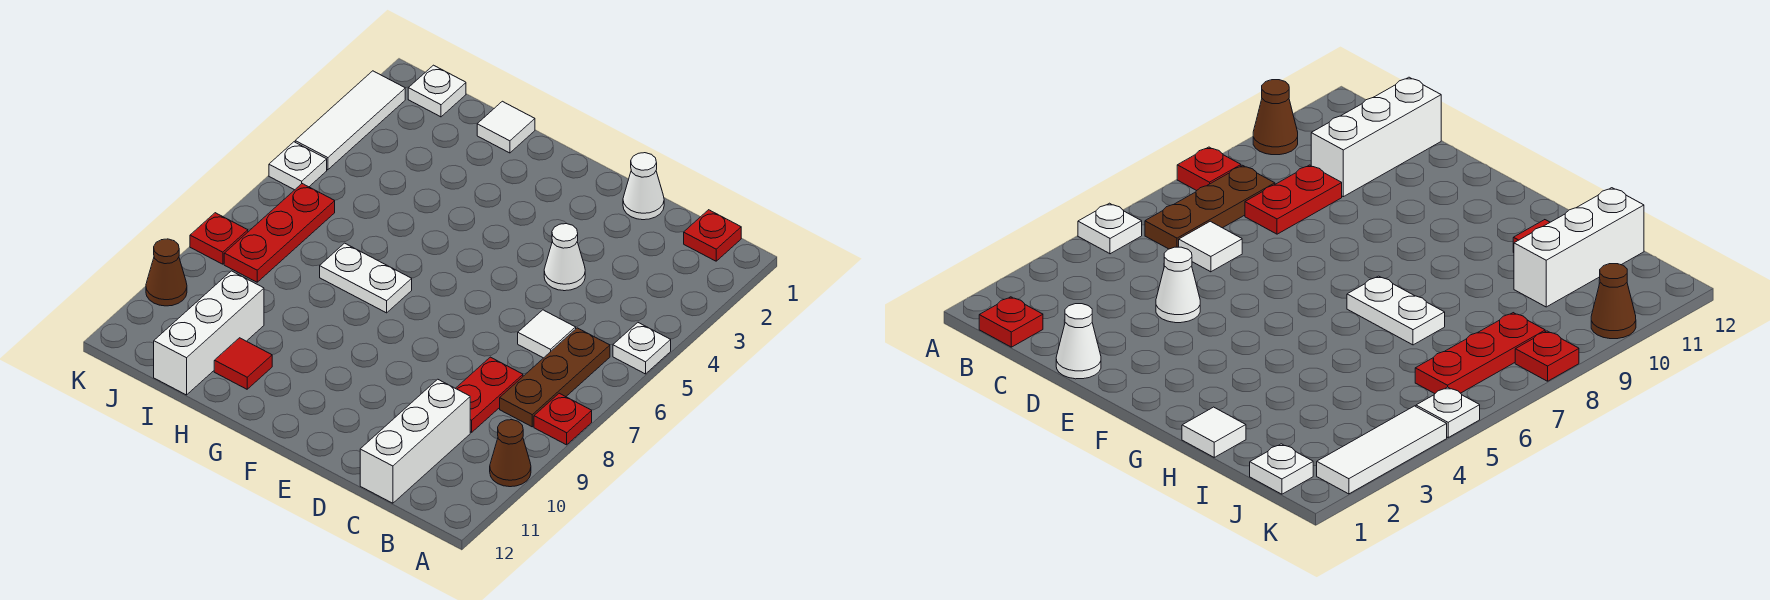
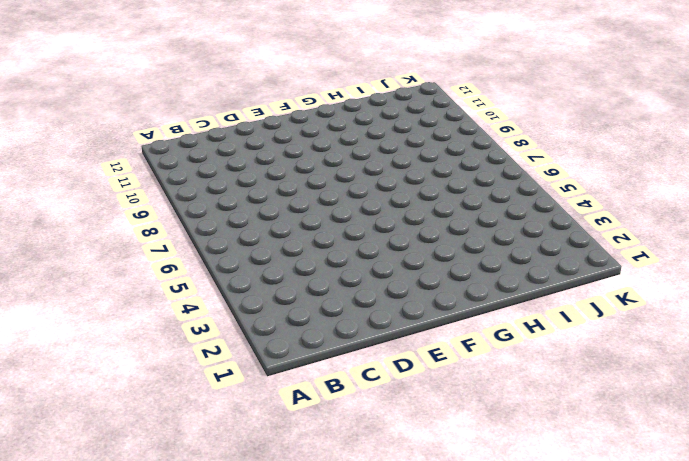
none -> white 1x1 plate [613,323,671,374]
none -> red 1x1 plate [534,393,592,445]
none -> brown 1x1 cone [490,420,531,487]

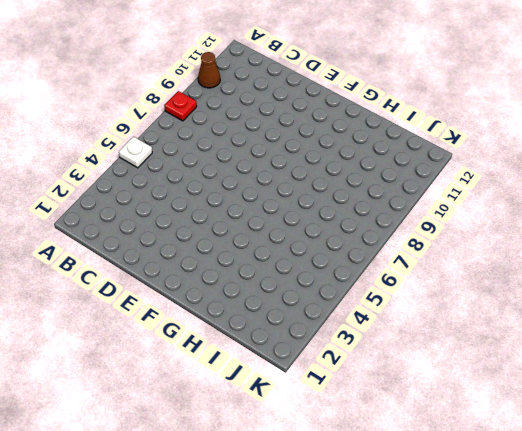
none -> red 1x1 plate [684,210,741,261]
none -> brown 1x3 plate [500,328,610,427]
none -> white 1x1 tile [518,310,576,358]

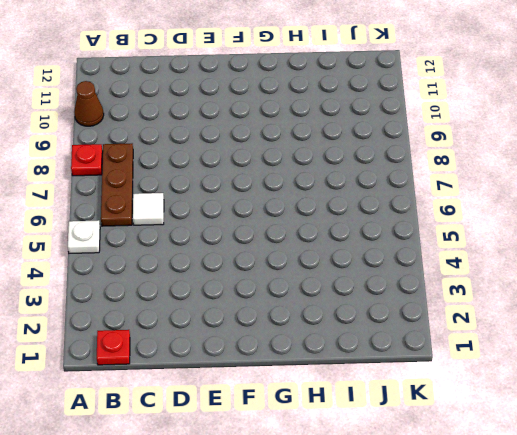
none -> red 1x2 plate [456,357,523,432]
none -> white 1x3 brick [360,379,470,503]
none -> white 1x1 cone [623,153,664,220]

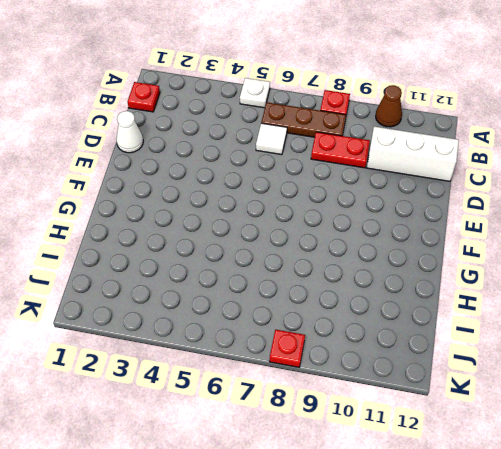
none -> white 1x1 cone [544,224,585,291]
none -> white 1x2 plate [320,243,412,313]
none -> white 1x1 tile [477,101,535,153]

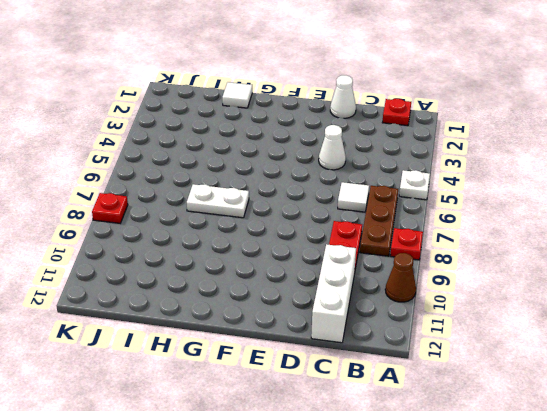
none -> red 1x1 tile [214,338,272,389]
none -> white 1x3 brick [154,271,264,395]
none -> white 1x1 plate [408,65,466,117]

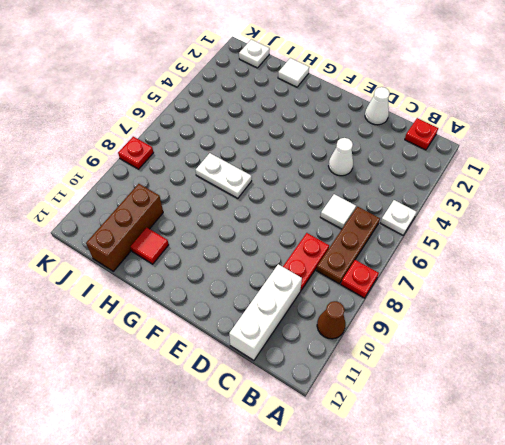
brown 1x3 brick [86,184,163,271] -> white 1x3 brick [154,271,264,395]
none -> red 1x3 plate [224,184,335,282]
none -> white 1x3 tile [295,71,405,170]
none -> white 1x1 plate [269,142,327,190]

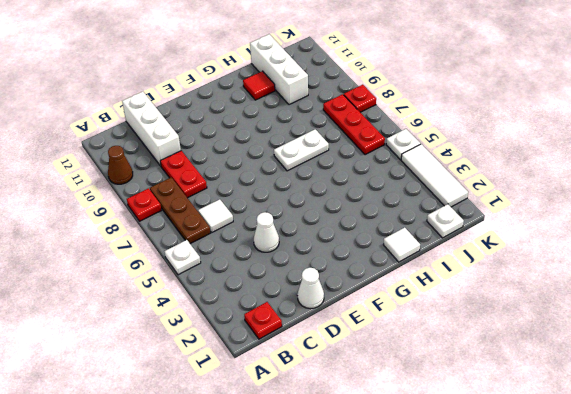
none -> brown 1x1 cone [146,239,187,306]

